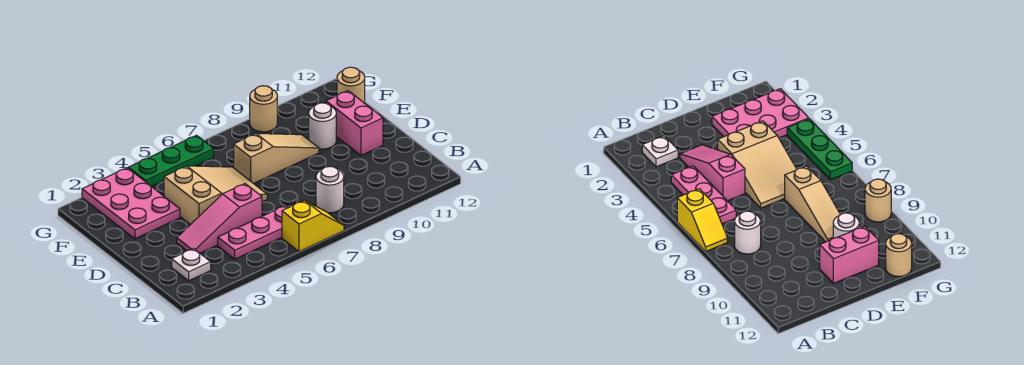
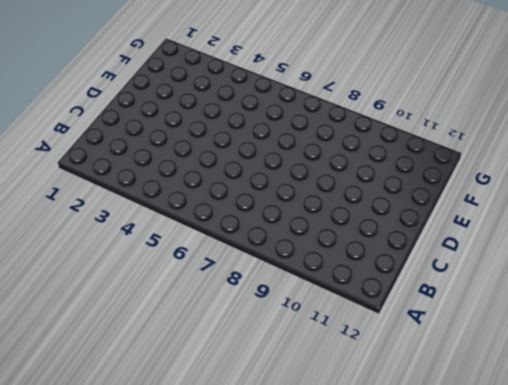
none -> yellow 1x2 slope [282,200,344,252]
none -> white 1x1 plate [172,249,211,281]
none -> pink 1x3 plate [218,205,289,259]

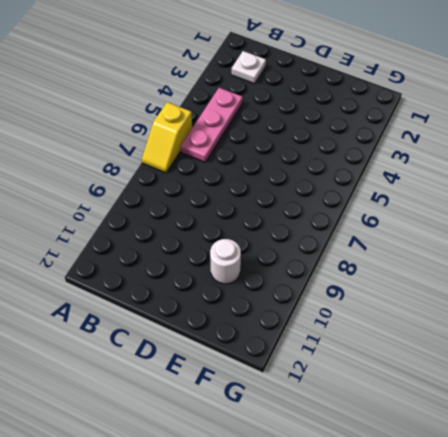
none -> white 1x1 round brick [316,167,344,213]
none -> pink 1x3 slope [177,184,262,253]
none -> tan 2x3 slope [164,166,267,225]

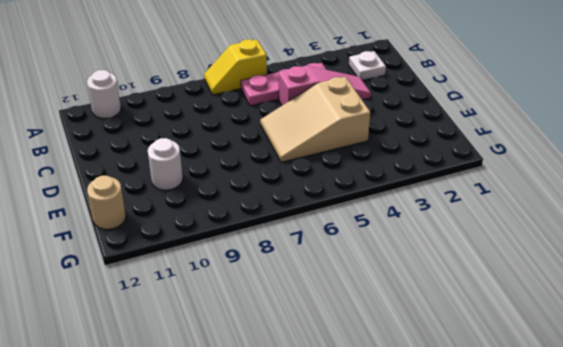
white 1x1 round brick [87,70,121,118] -> white 1x1 round brick moved to [316,167,344,213]
none -> pink 1x2 brick [326,91,383,156]
none -> pink 2x3 plate [82,168,180,239]
none -> tan 1x3 slope [234,133,319,184]

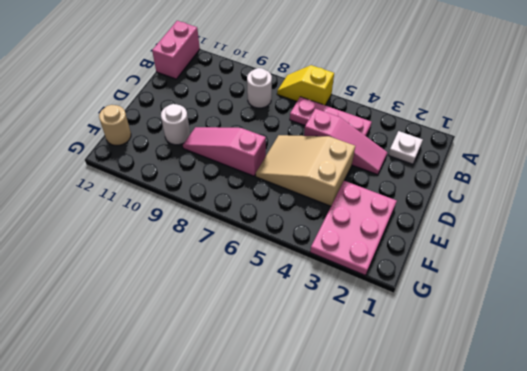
pink 1x2 brick [152,21,200,79] -> pink 1x2 brick moved to [326,91,383,156]
pink 1x3 slope [183,127,266,176] -> tan 1x3 slope [234,133,319,184]
none -> green 1x3 plate [128,135,214,187]
none -> tan 1x1 round brick [250,86,277,132]

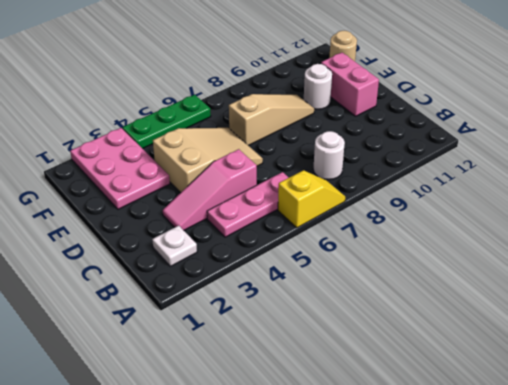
none -> tan 1x1 round brick [250,86,277,132]

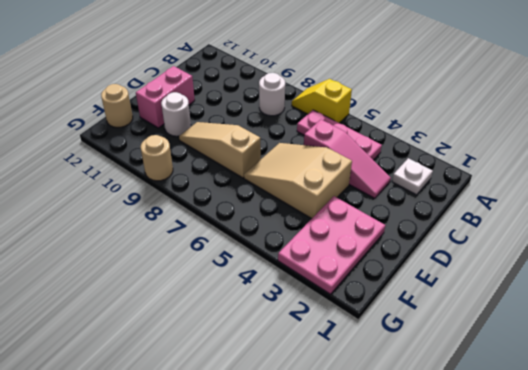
none -> green 1x3 plate [128,135,214,187]

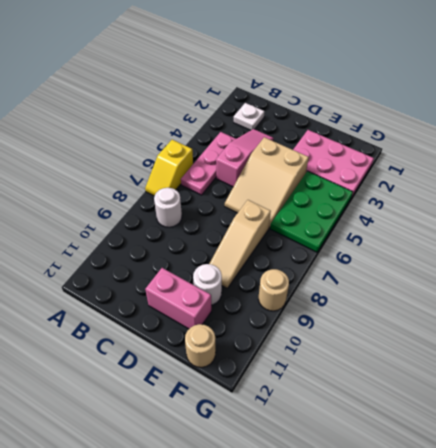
green 2x3 plate [270,171,353,252] -> green 1x3 plate [128,135,214,187]

